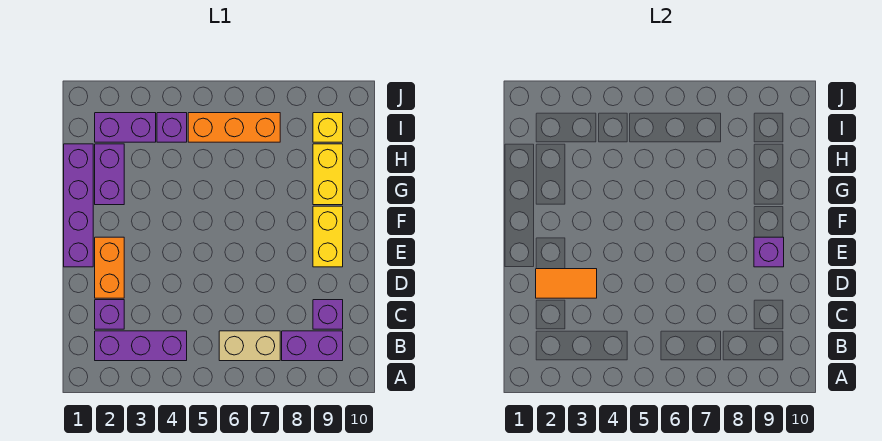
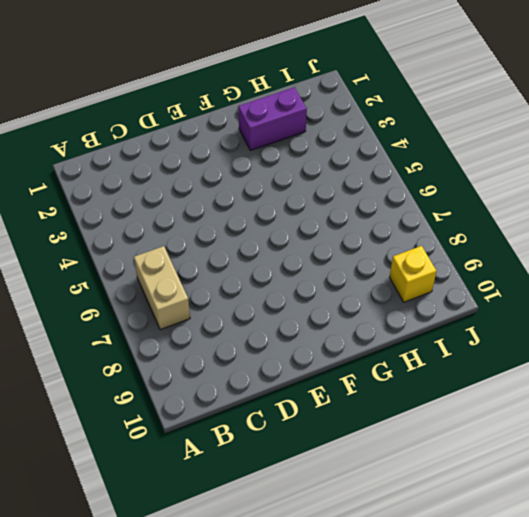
none -> purple 1x3 brick [95,331,187,361]
none -> purple 1x2 brick [282,331,343,361]
none -> purple 1x1 brick [95,300,124,329]

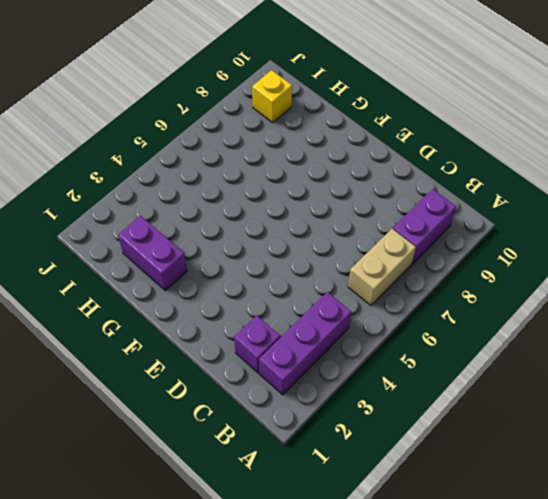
none -> purple 1x1 brick [313,300,343,329]
none -> orange 1x2 brick [95,237,124,298]
none -> purple 1x4 brick [64,144,93,267]

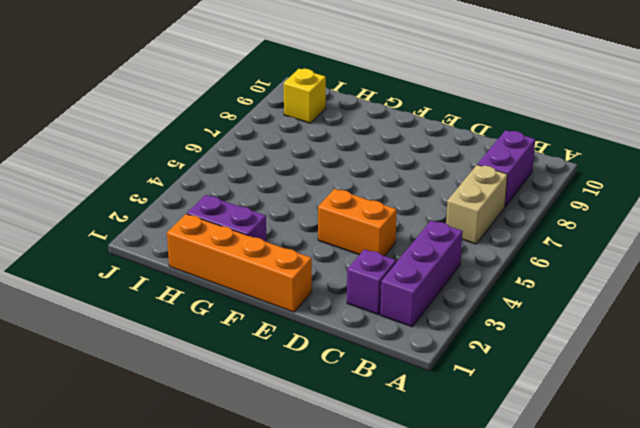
orange 1x2 brick [318,189,397,256] -> orange 1x2 brick moved to [95,237,124,298]
orange 1x4 brick [167,214,312,312] -> purple 1x4 brick [64,144,93,267]
none -> purple 1x1 brick [313,300,343,329]
none -> yellow 1x2 brick [313,206,343,267]
none -> yellow 1x2 brick [313,144,343,205]

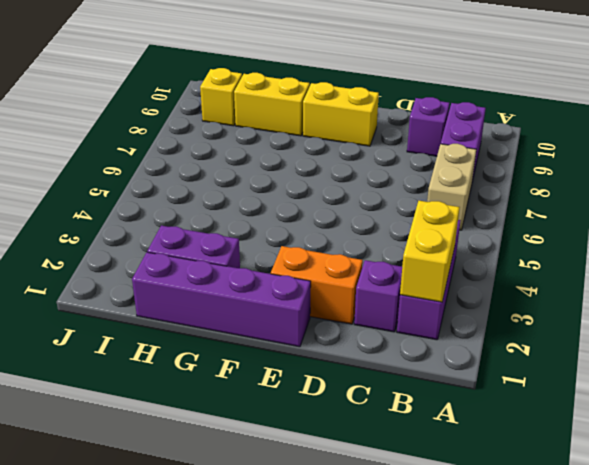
yellow 1x2 brick [400,201,460,302] -> none
none -> purple 1x2 brick [95,113,156,142]
none -> purple 1x1 brick [157,113,187,142]
none -> orange 1x3 brick [188,113,280,142]

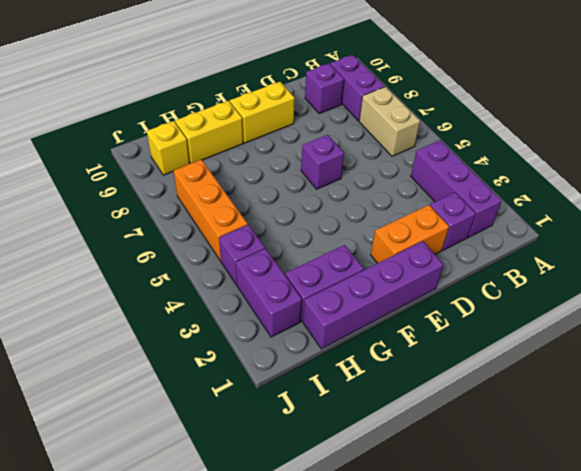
purple 1x1 brick [301,135,344,189] -> purple 1x1 brick moved to [754,237,784,267]
none -> orange 1x2 tile [536,269,597,298]

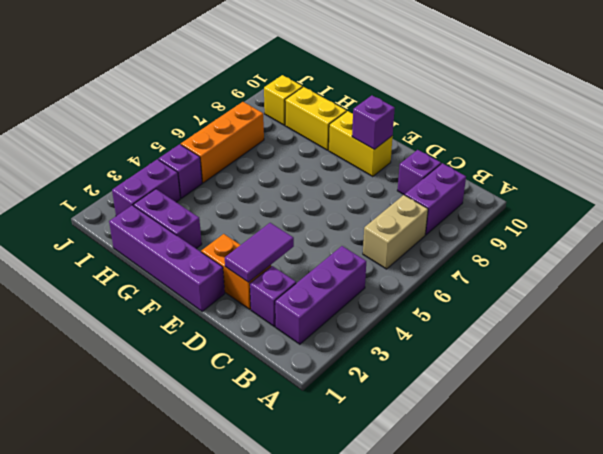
purple 1x2 tile [225,223,294,282] -> orange 1x2 tile [536,269,597,298]

